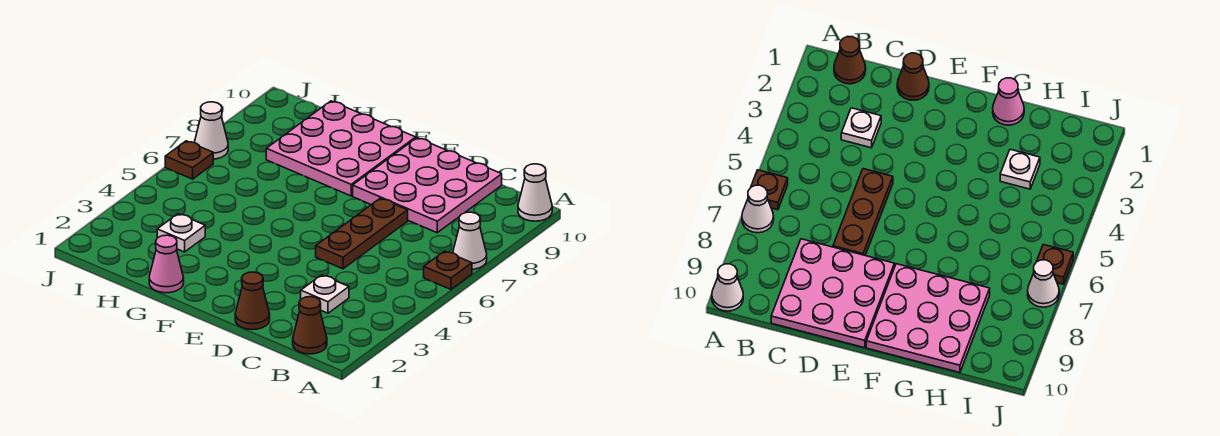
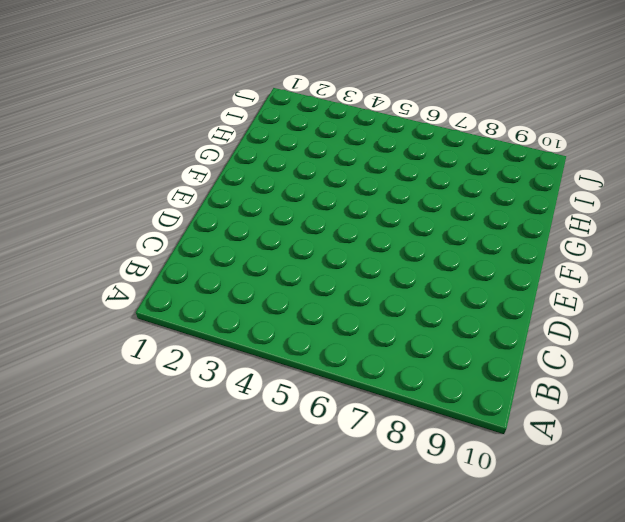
none -> brown 1x1 plate [424,251,472,289]
none -> white 1x1 cone [453,212,487,269]
none -> white 1x1 cone [518,164,552,221]

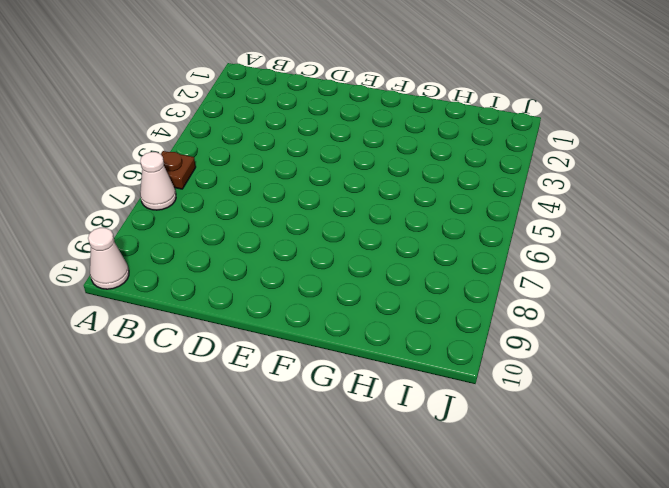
none -> brown 1x1 cone [293,297,327,354]
none -> white 1x1 plate [301,275,349,313]
none -> pink 3x3 plate [353,138,502,233]

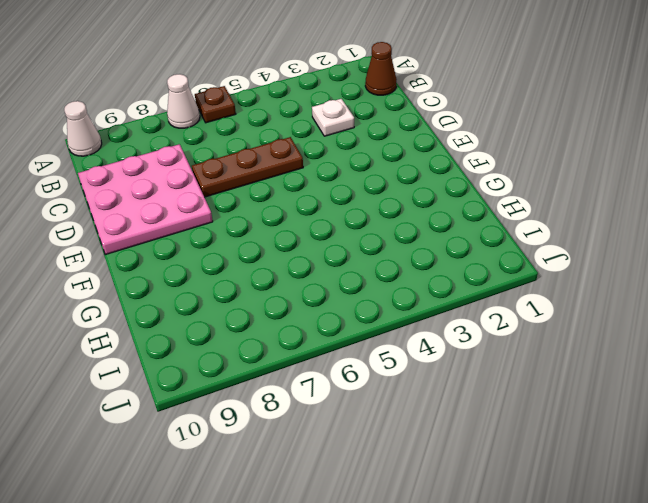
none -> brown 1x1 cone [235,272,270,330]
none -> pink 3x3 plate [266,101,416,196]
none -> pink 1x1 cone [149,235,184,293]

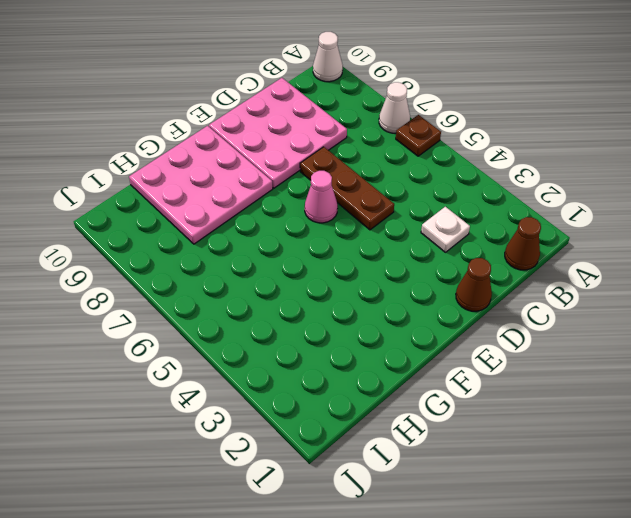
pink 1x1 cone [305,171,338,223] -> pink 1x1 cone moved to [149,235,184,293]
none -> white 1x1 plate [157,214,205,252]
none -> brown 1x1 plate [165,141,213,179]
none -> white 1x1 cone [194,102,228,159]

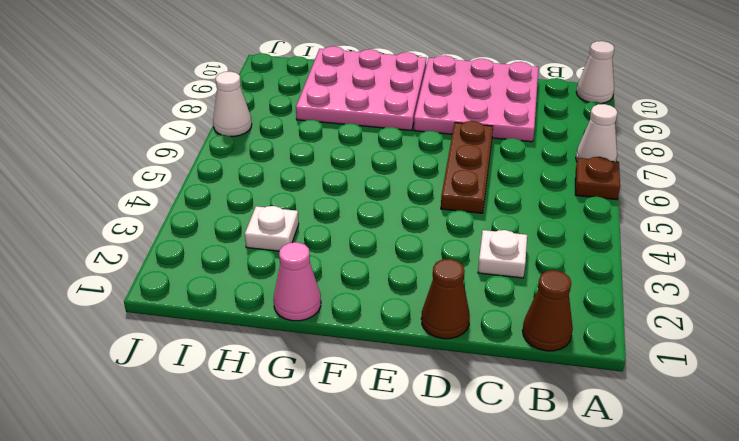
none -> brown 1x1 plate [165,141,213,179]

